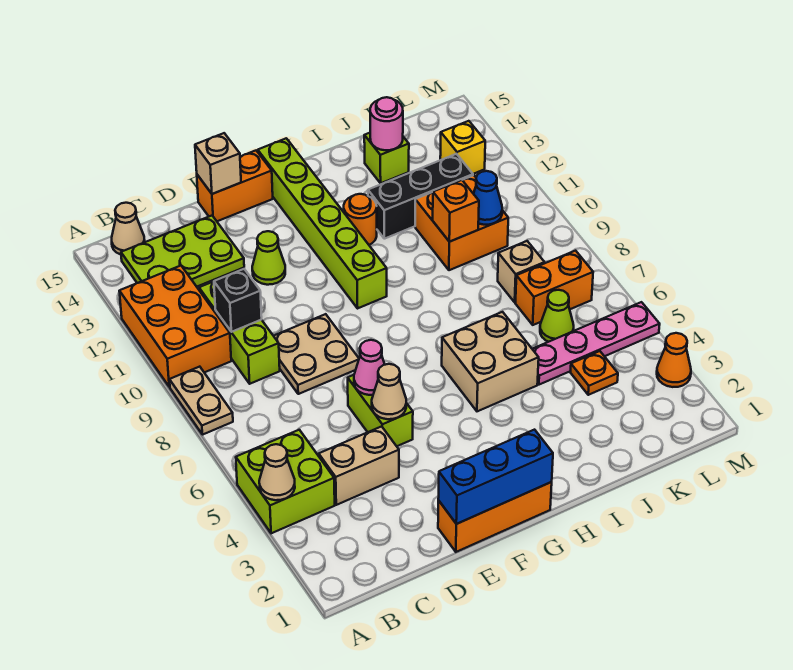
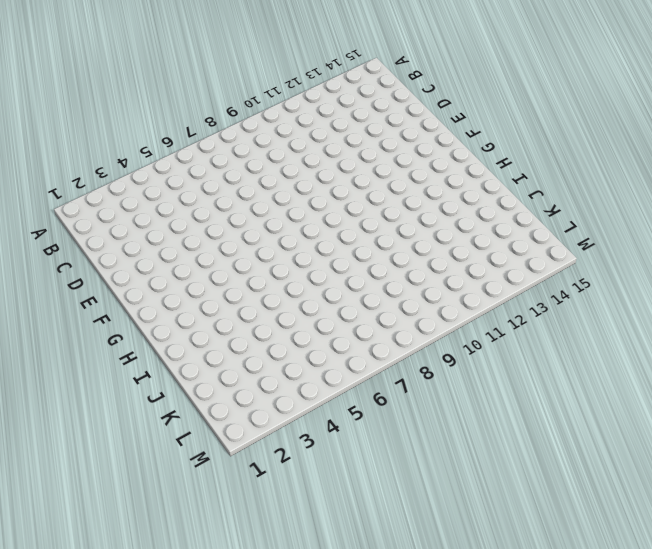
none -> lime 2x2 brick [236,430,335,533]
none -> tan 1x2 plate [169,367,233,435]
none -> orange 2x3 brick [119,266,231,387]
none -> lime 2x3 plate [121,216,244,287]

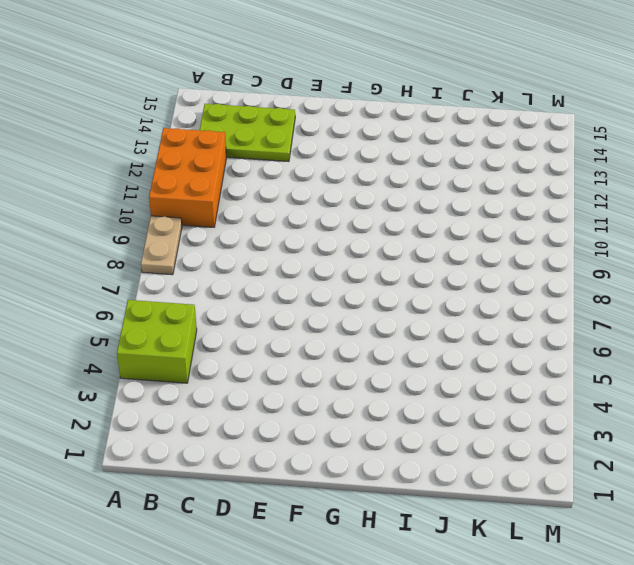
none -> tan 1x1 cone [112,203,145,255]
none -> tan 1x2 brick [319,426,399,505]
none -> lime 1x3 brick [199,281,280,384]
none -> tan 2x2 plate [274,314,359,394]

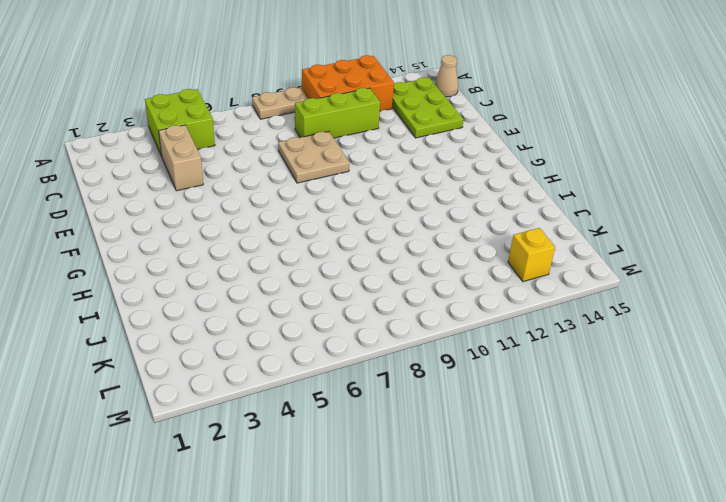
none -> orange 1x3 brick [438,482,552,552]
none -> lime 1x2 brick [348,375,413,446]
none -> lime 1x1 cone [252,231,285,285]
none -> orange 1x2 brick [197,151,273,221]

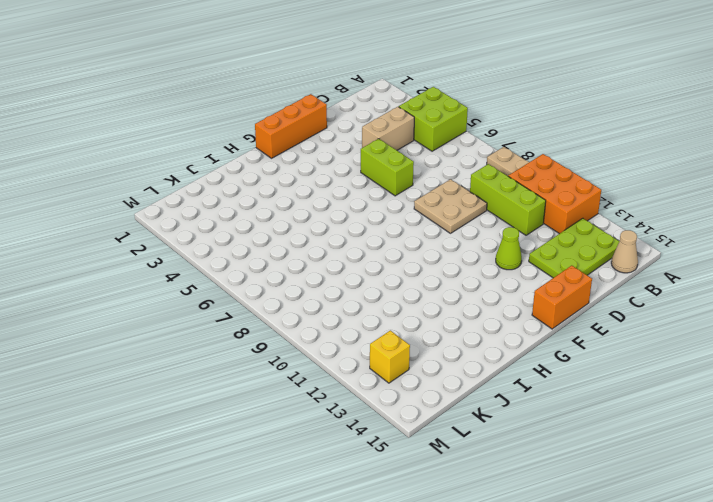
none -> lime 1x6 brick [258,138,387,308]
none -> tan 2x2 brick [442,312,539,411]
none -> orange 1x1 round brick [344,194,377,245]
none -> black 1x3 brick [368,154,473,239]

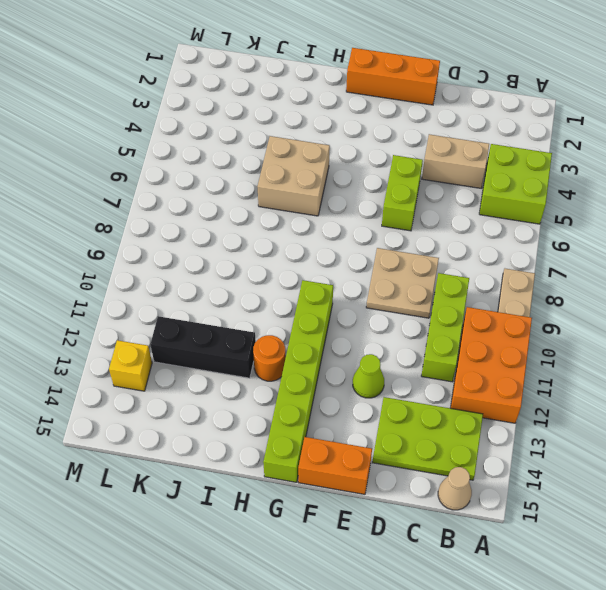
none -> pink 1x4 plate [533,302,660,385]
none -> orange 2x2 brick [415,175,508,270]
none -> lime 1x1 brick [364,133,409,183]
none -> orange 1x1 plate [570,351,618,395]

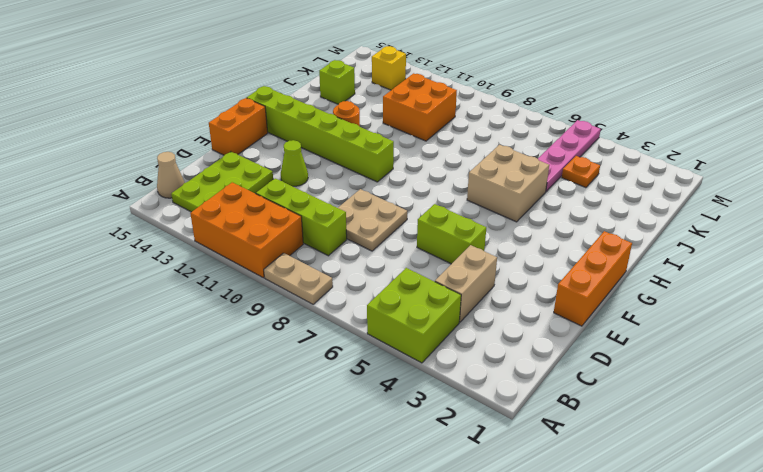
none -> black 1x3 brick [368,154,473,239]
none -> lime 1x1 cone [540,290,574,342]
none -> orange 1x2 brick [515,251,593,325]
none -> tan 1x1 brick [498,241,545,302]

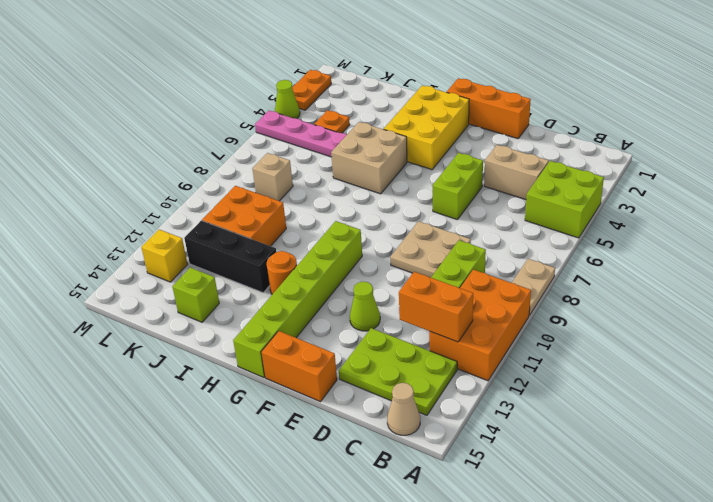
orange 1x2 brick [399,272,473,342] -> orange 1x2 brick moved to [515,251,593,325]
yellow 2x3 brick [384,86,469,170] -> none
orange 1x2 plate [293,70,331,110] -> orange 1x1 cone [657,333,691,387]
lime 1x1 cone [275,80,300,119] -> lime 1x1 cone moved to [540,290,574,342]
none -> tan 1x1 cone [259,444,295,500]
none -> black 1x1 brick [214,269,262,332]
none -> blue 1x3 brick [438,430,553,524]
none -> tan 1x1 cone [372,364,406,419]

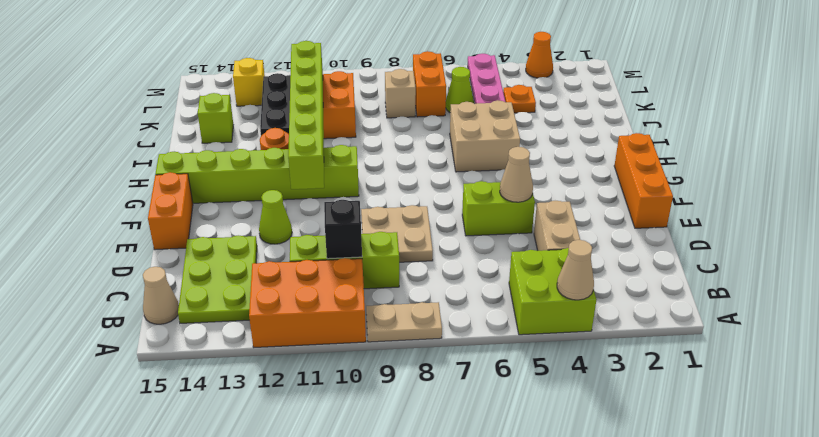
lime 1x6 brick [288,41,324,189] -> none
none -> blue 1x3 brick [438,430,553,524]
none -> pink 1x1 cone [354,340,385,395]
none -> tan 1x1 brick [195,133,241,194]
none -> orange 1x1 brick [433,180,479,242]

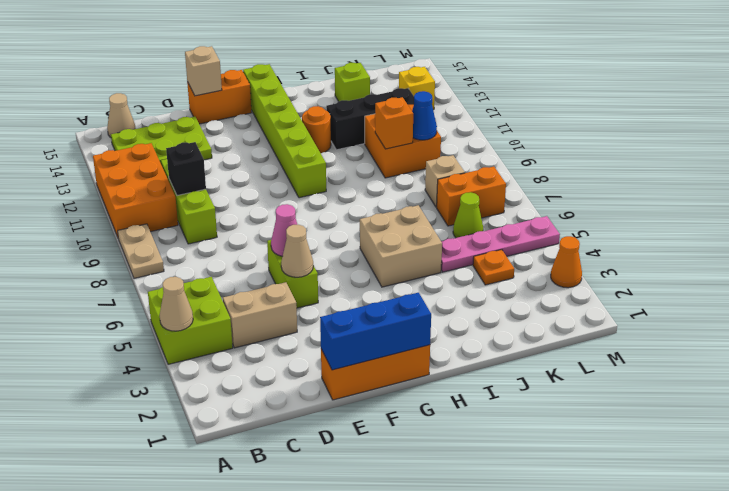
none -> tan 2x2 plate [274,314,359,394]
none -> lime 1x1 cone [252,231,285,285]
none -> pink 1x1 round brick [370,97,403,150]

